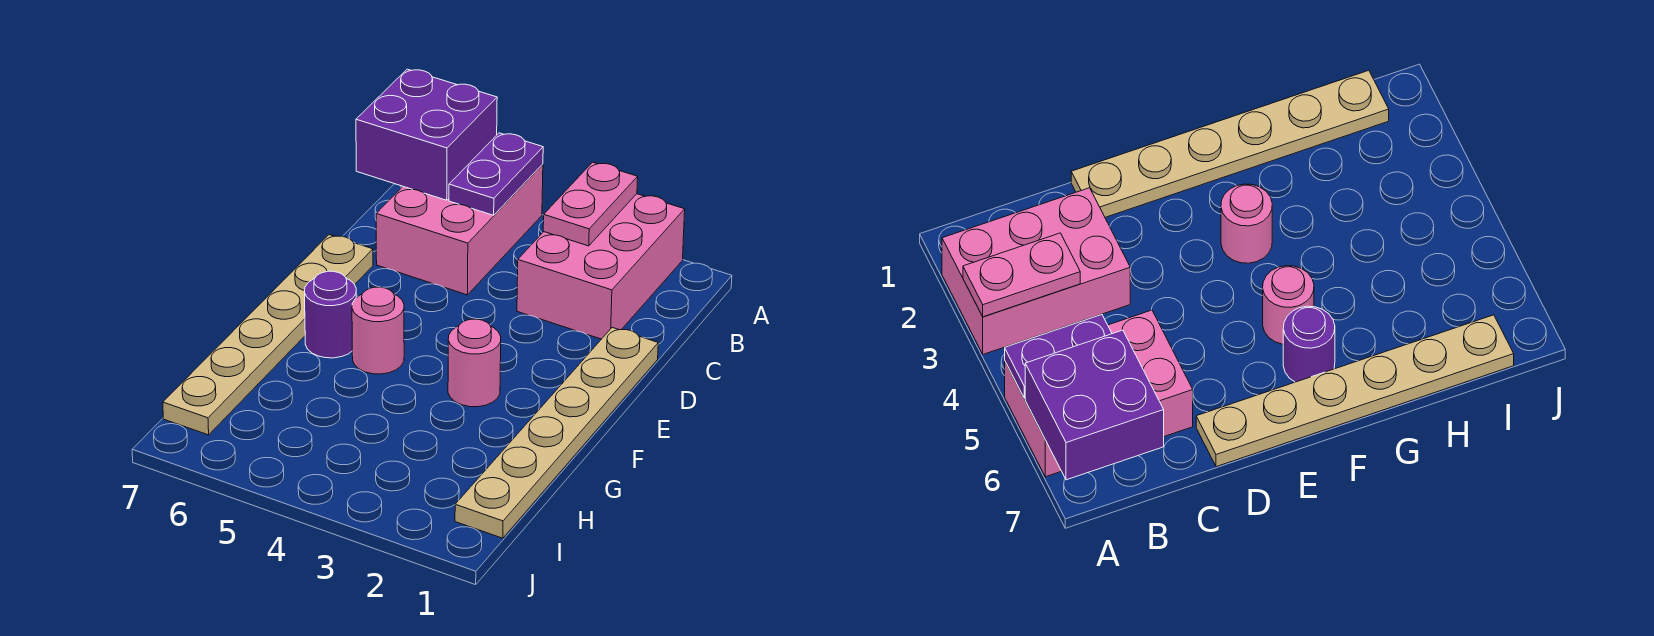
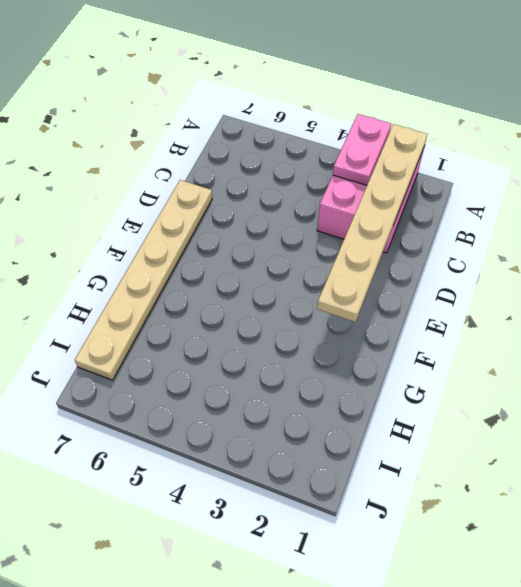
tan 1x6 plate [317,124,428,322] -> tan 1x6 plate moved to [455,328,658,538]
none -> pink 2x3 brick [376,164,543,295]
none -> pink 1x1 round brick [448,319,501,407]

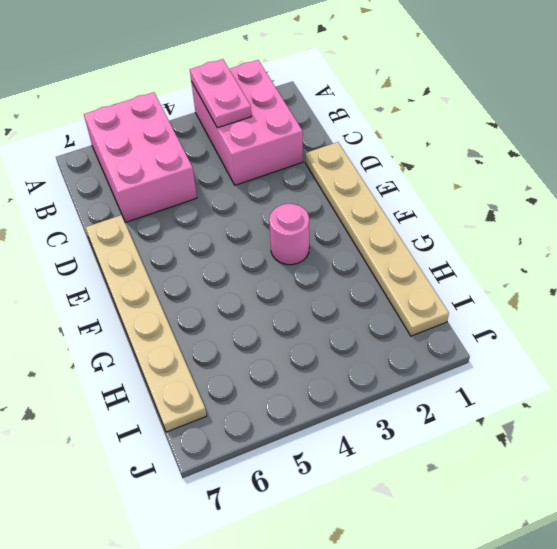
none -> pink 1x1 round brick [352,287,404,374]
none -> purple 1x1 round brick [305,271,356,358]

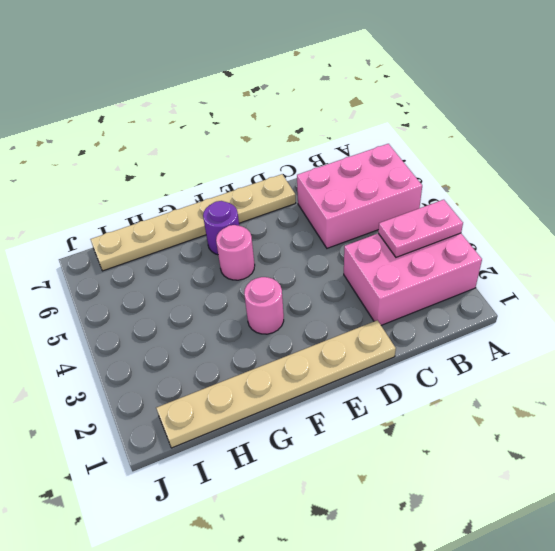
none -> purple 1x2 plate [449,133,543,215]
none -> purple 2x2 brick [356,69,497,200]

